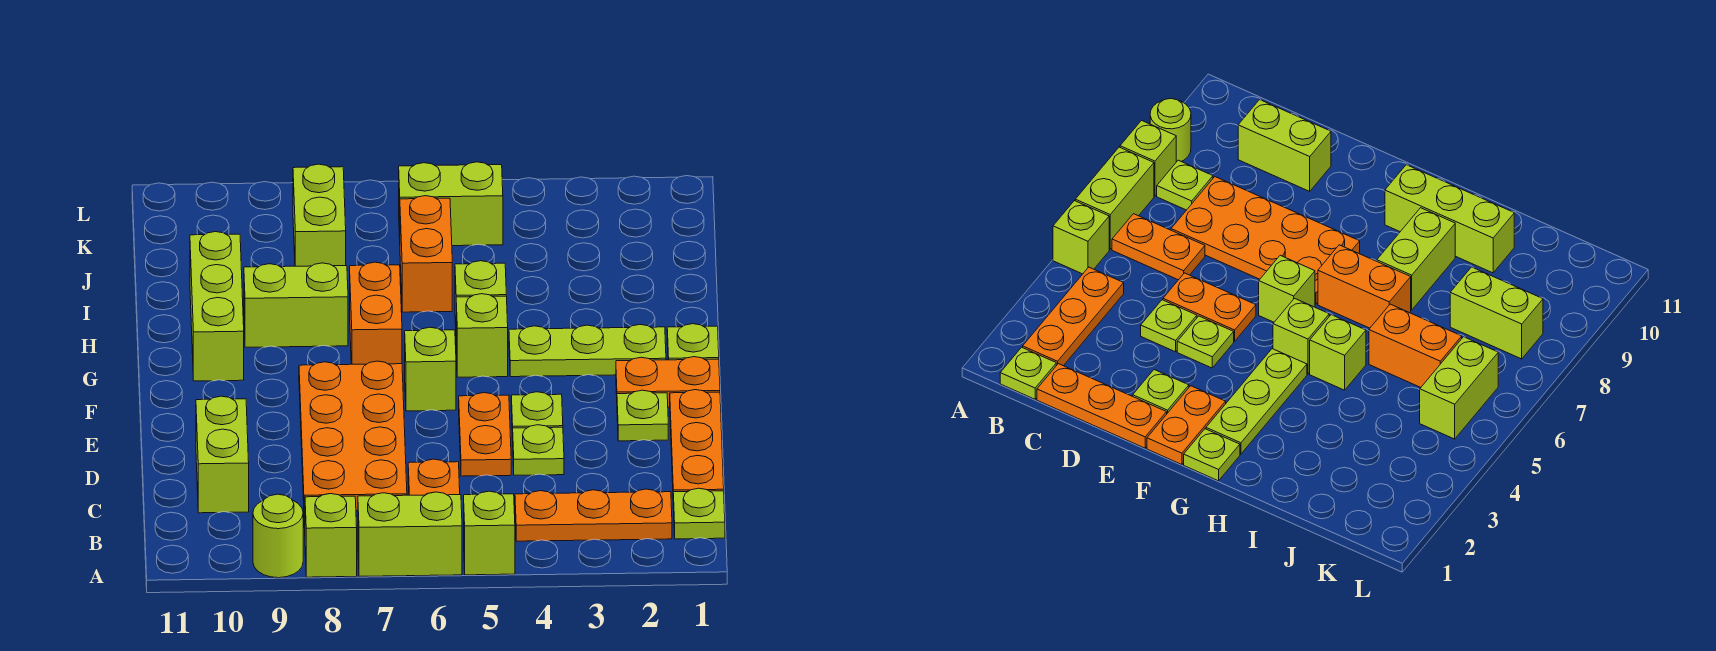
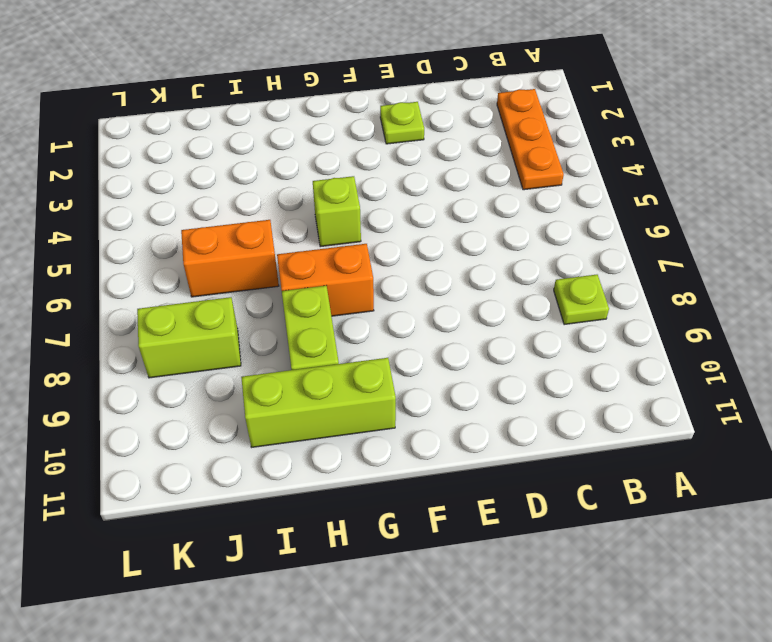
none -> lime 1x1 brick [464,491,515,575]
none -> lime 1x2 brick [358,492,462,576]
none -> lime 1x1 brick [305,494,357,577]

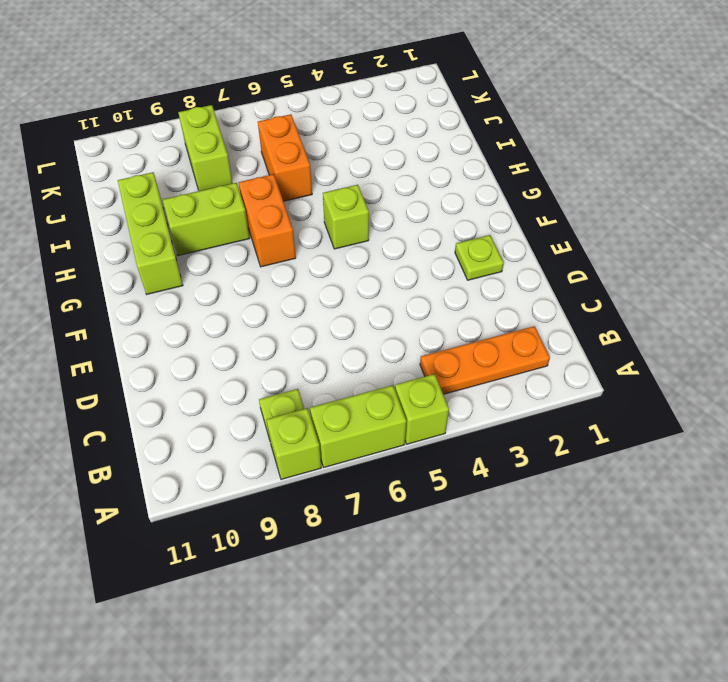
none -> lime 1x1 round brick [253,494,303,578]
none -> lime 1x1 plate [673,488,725,539]
none -> orange 1x2 plate [408,459,460,495]

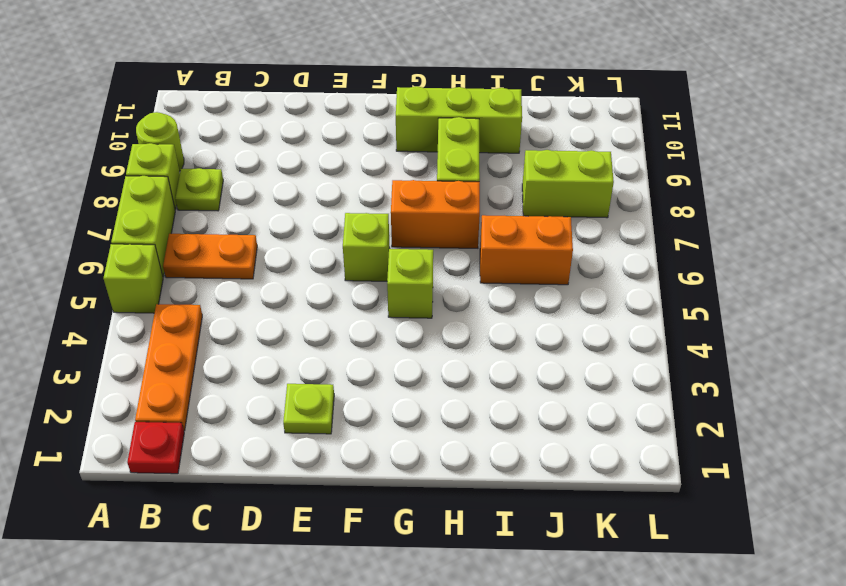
red 1x1 plate [127,422,184,474] -> lime 1x1 plate [673,488,725,539]
none -> orange 1x3 plate [670,390,724,492]
none -> orange 2x4 plate [299,361,407,511]
none -> lime 1x2 brick [196,396,249,513]

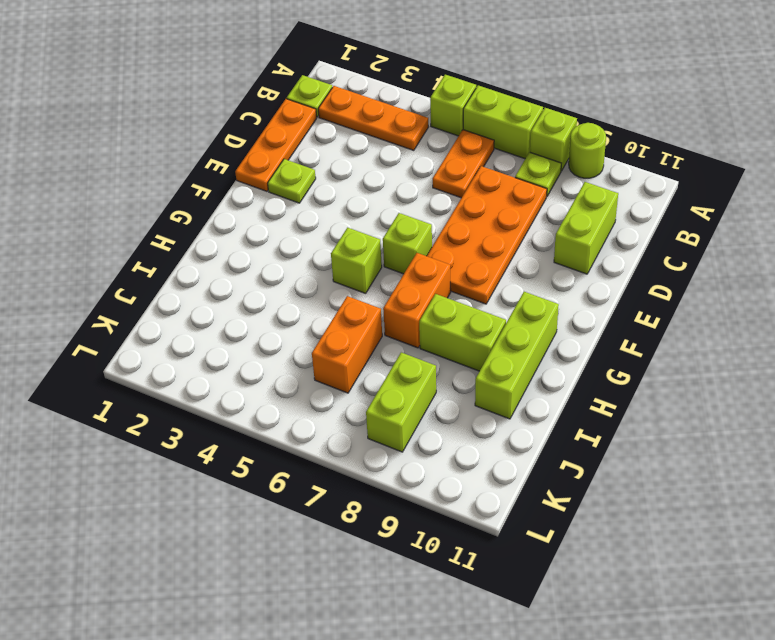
none -> lime 1x1 plate [513,425,564,475]
none -> orange 1x2 plate [459,393,511,476]
none -> lime 1x1 plate [511,392,563,439]

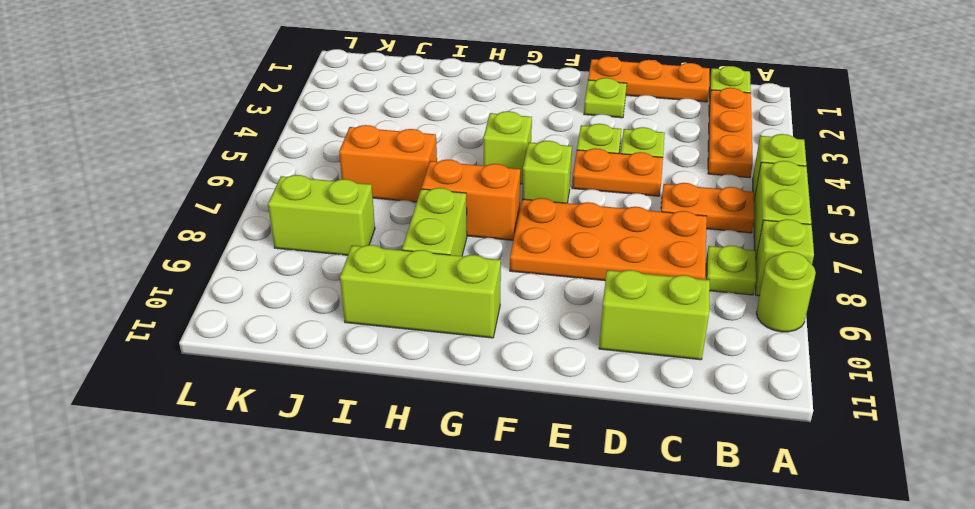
none -> orange 1x2 plate [616,357,720,407]
none -> lime 1x1 plate [667,324,719,360]
none -> lime 1x3 plate [509,325,666,377]

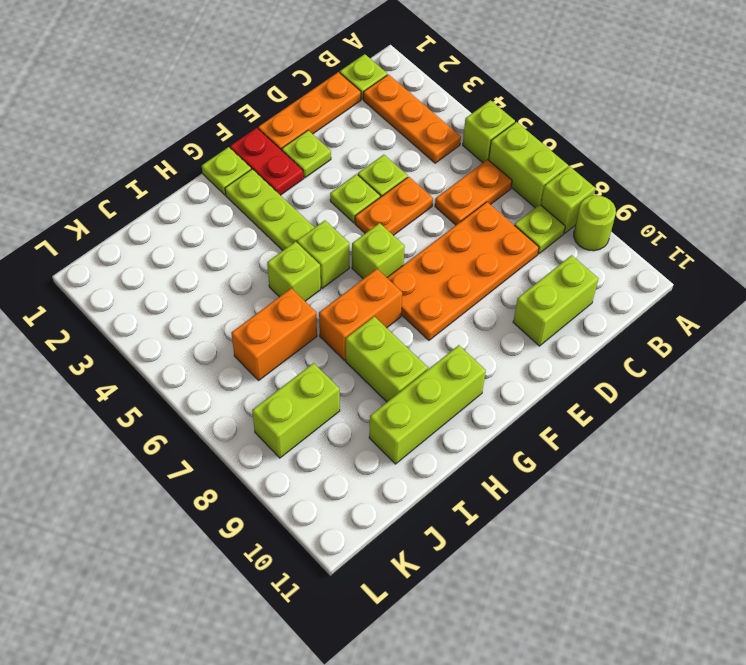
red 1x2 plate [230,128,304,195] -> orange 1x2 plate [616,357,720,407]
none -> lime 1x2 brick [399,162,503,246]

